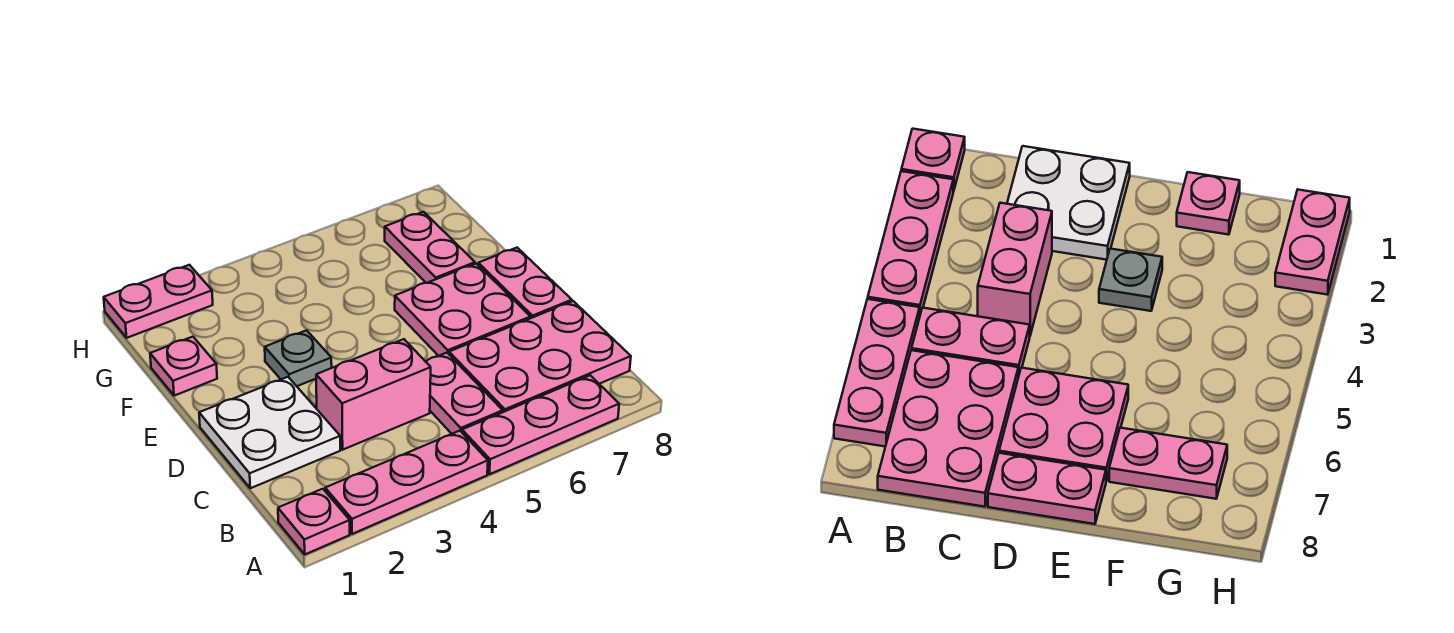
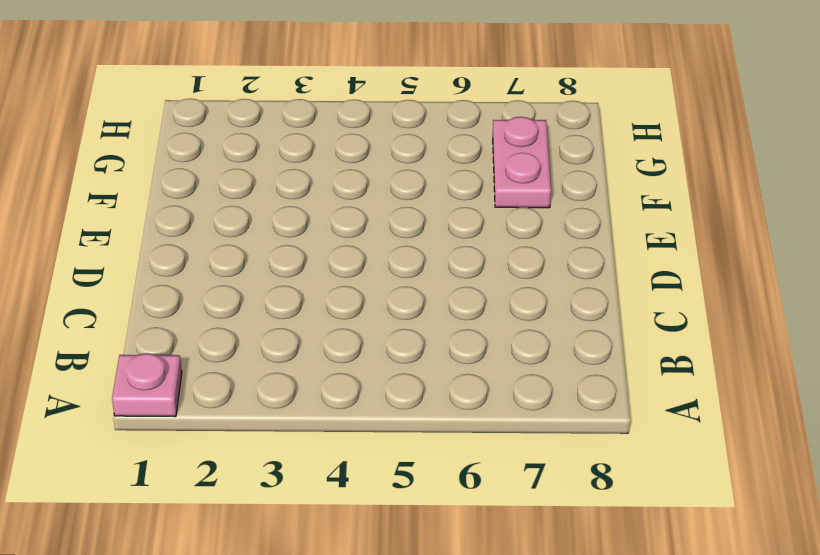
none -> pink 1x3 plate [325,431,488,534]
none -> pink 1x3 plate [462,375,619,474]
none -> pink 1x2 plate [425,353,503,434]

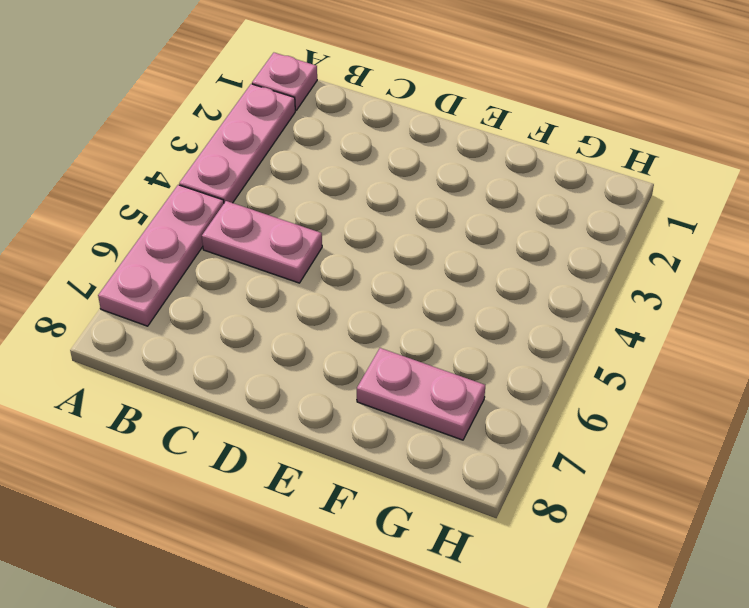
none -> pink 2x3 plate [449,301,631,412]
none -> white 2x2 plate [199,377,340,488]
none -> pink 1x2 brick [316,339,431,450]

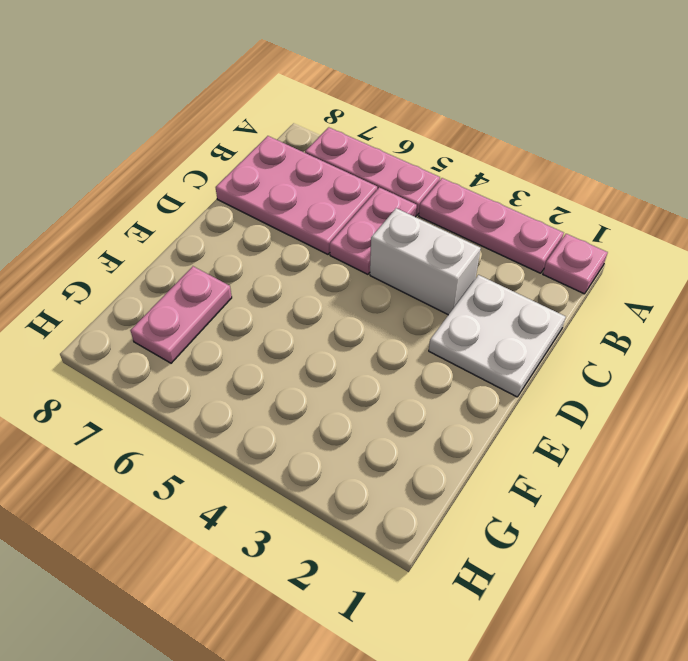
white 1x2 brick [370,208,481,315] -> pink 1x2 brick [316,339,431,450]
none -> pink 2x2 plate [395,264,530,356]
none -> pink 1x2 plate [478,248,572,318]
none -> grey 1x1 plate [265,330,332,386]

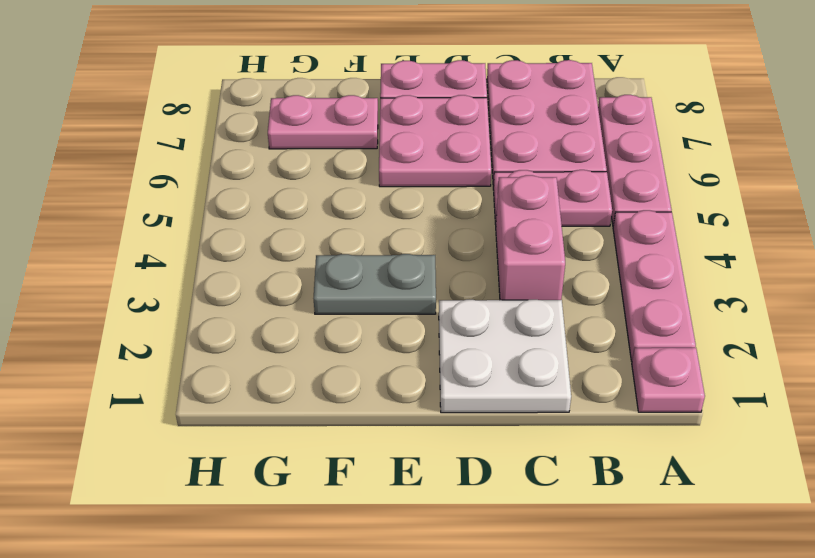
grey 1x2 plate [314,254,436,314] -> grey 1x1 plate [265,330,332,386]
none -> pink 1x1 plate [150,337,217,396]
none -> pink 1x2 plate [104,265,213,338]

